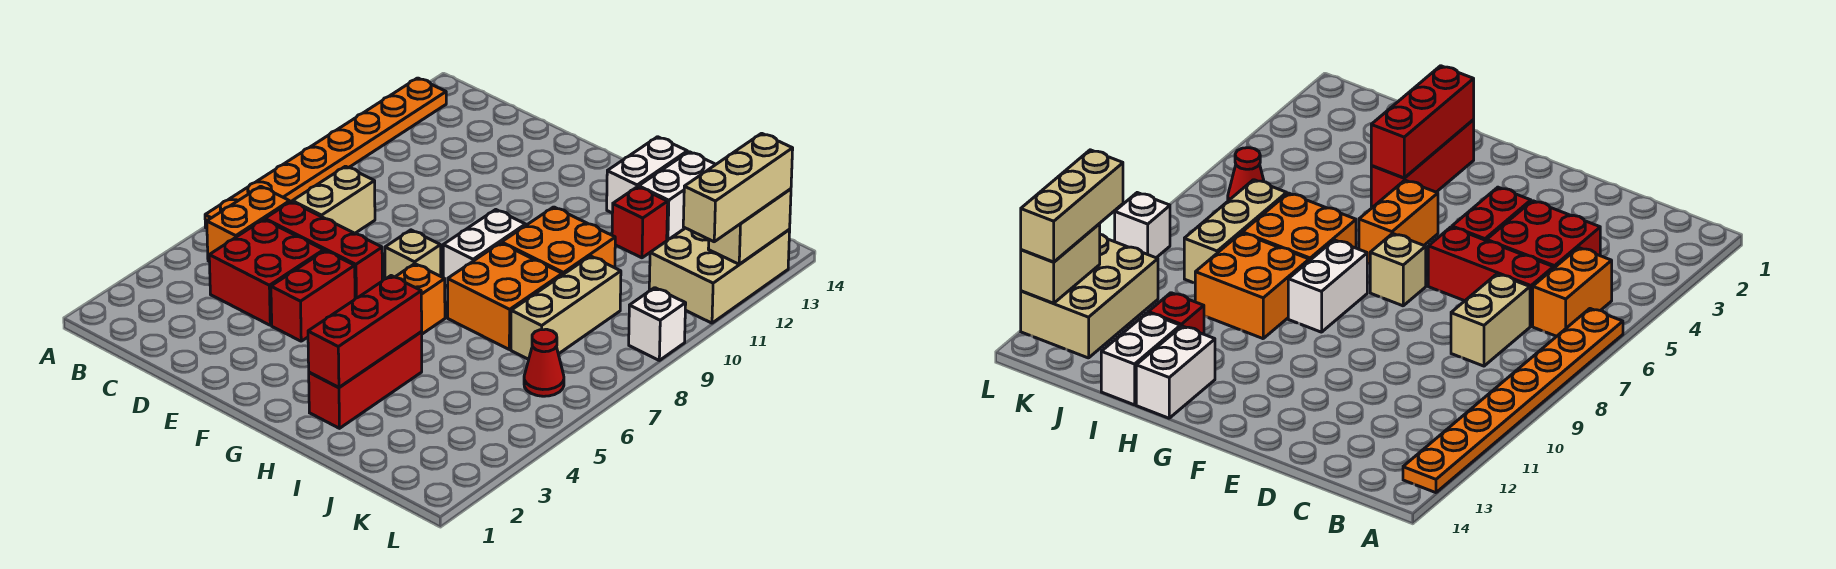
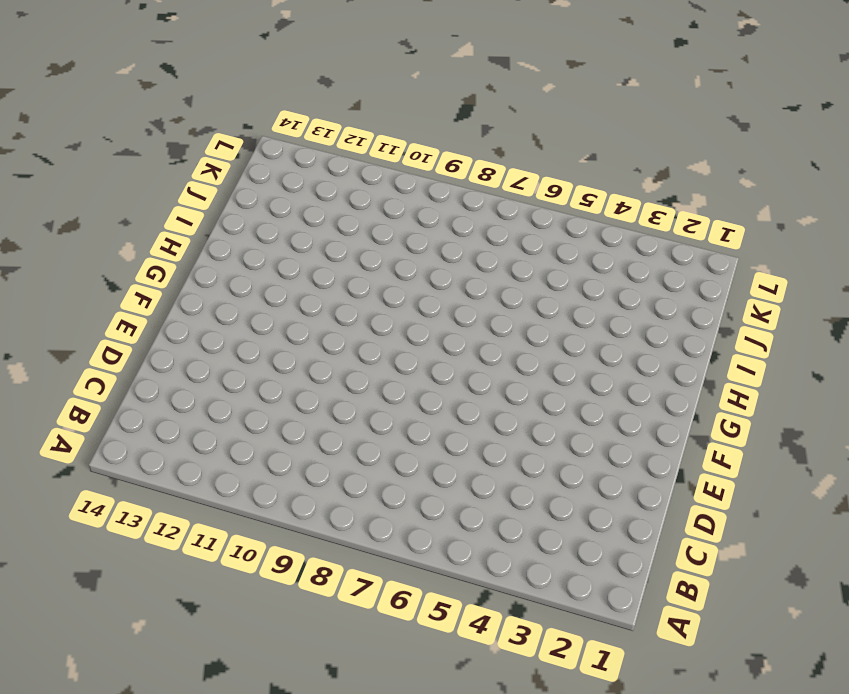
none -> orange 1x8 plate [205,78,446,228]
none -> orange 1x2 brick [207,186,290,262]
none -> red 2x2 brick [209,219,324,325]

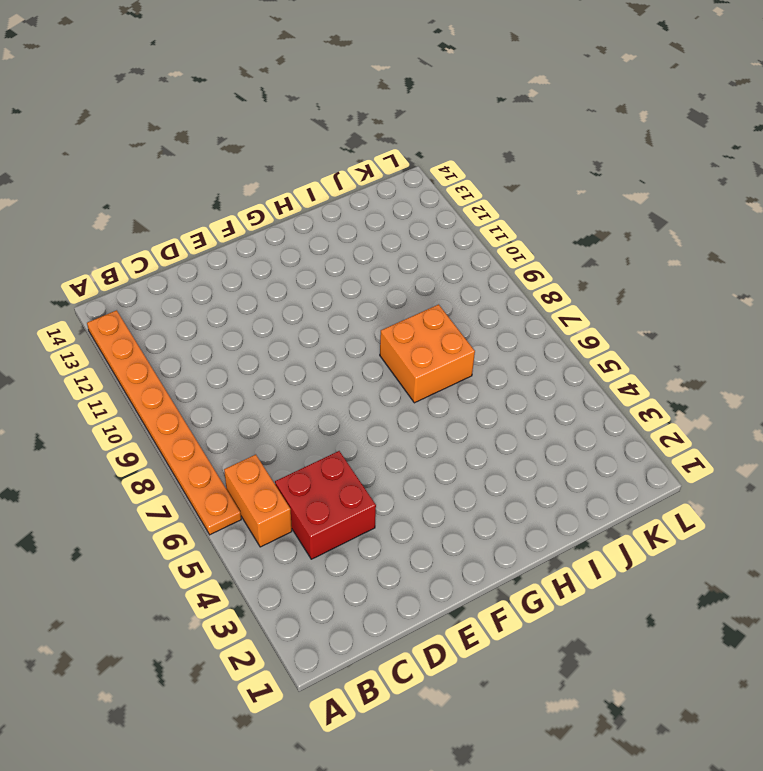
none -> red 1x3 brick [265,202,382,299]
none -> tan 1x2 brick [292,166,375,233]
none -> red 1x2 brick [271,251,355,341]

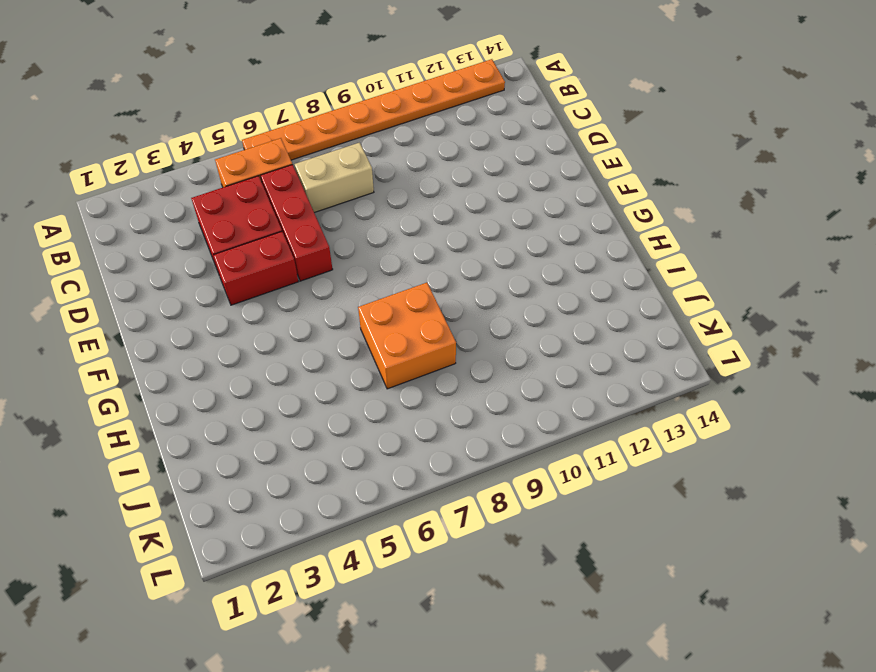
none -> tan 1x1 brick [385,230,441,279]
none -> orange 1x2 brick [396,264,445,334]
none -> white 1x2 brick [443,210,526,286]

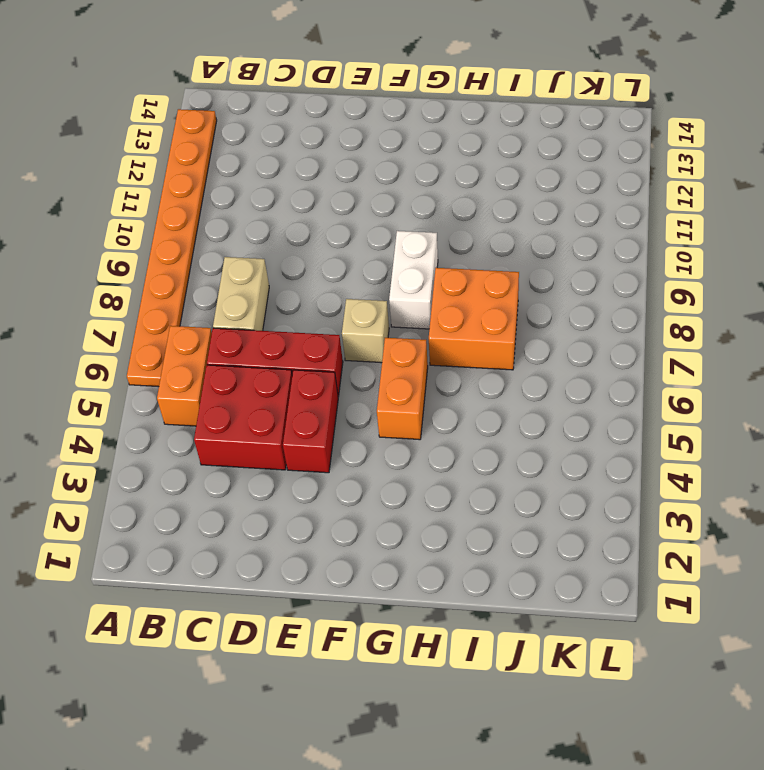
none -> red 1x3 brick [309,332,422,428]
none -> orange 2x2 brick [502,207,615,275]
none -> white 1x2 brick [607,137,687,213]

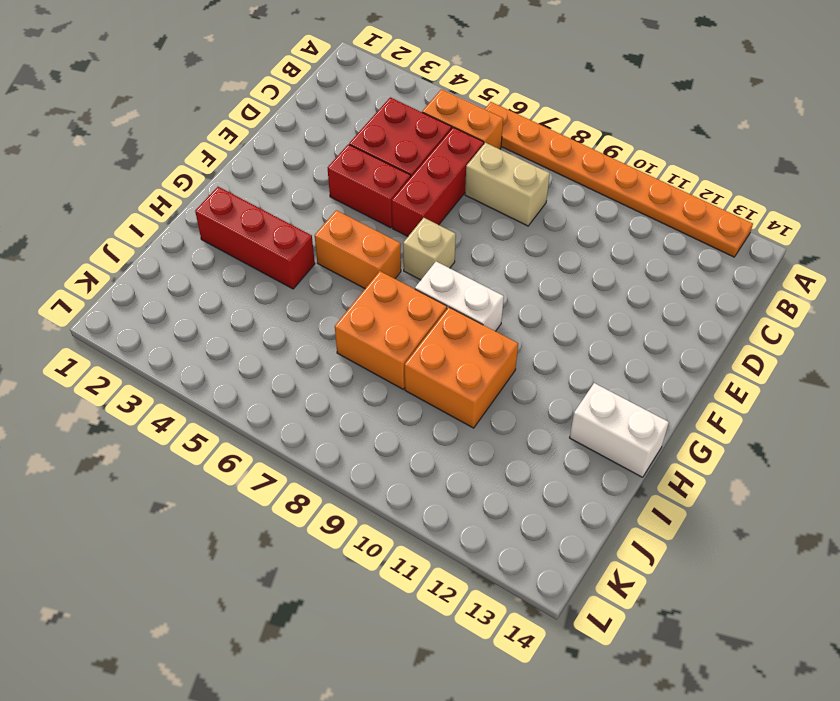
none -> red 1x1 brick [612,187,668,258]
none -> white 1x2 brick [639,152,716,240]
none -> tan 1x3 brick [511,256,621,359]

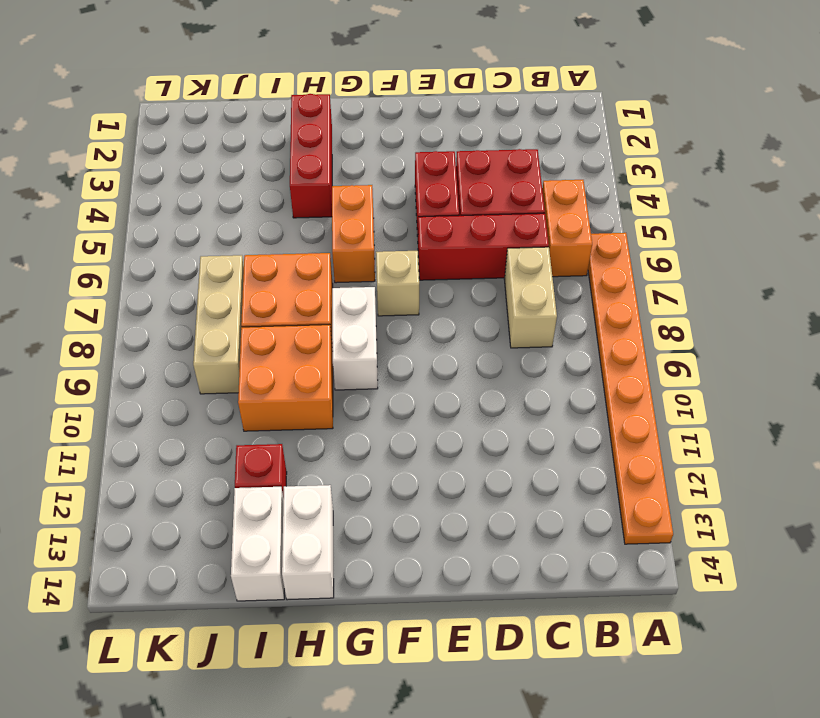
none -> red 1x1 cone [524,329,564,396]
none -> tan 2x3 brick [649,228,790,323]
none -> white 1x1 brick [629,288,686,360]

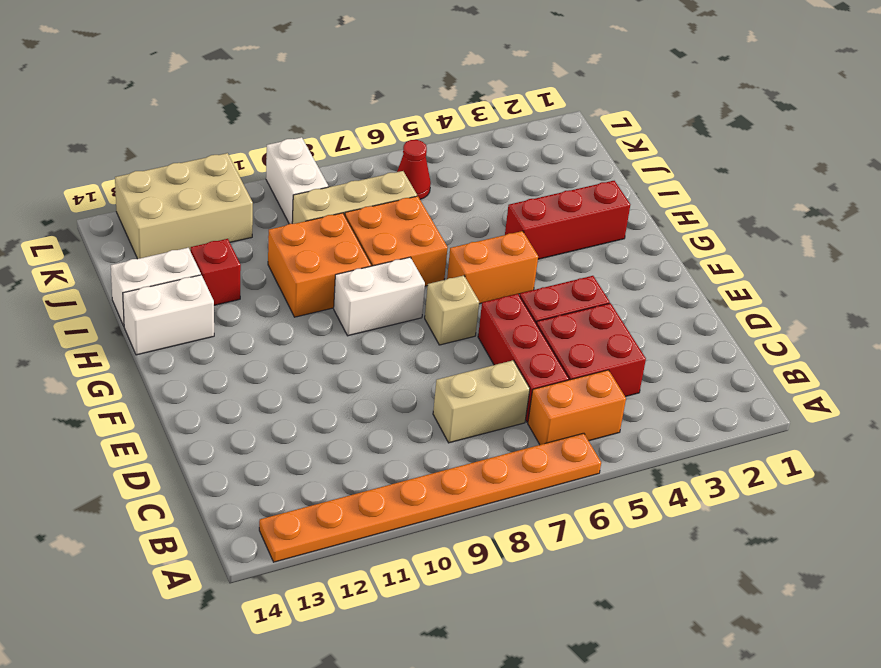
white 1x2 brick [266,137,328,224] -> white 1x1 brick [629,288,686,360]
none -> red 1x3 brick [308,276,422,388]
none -> tan 1x2 brick [708,189,791,264]
none -> tan 1x3 brick [683,133,793,242]

